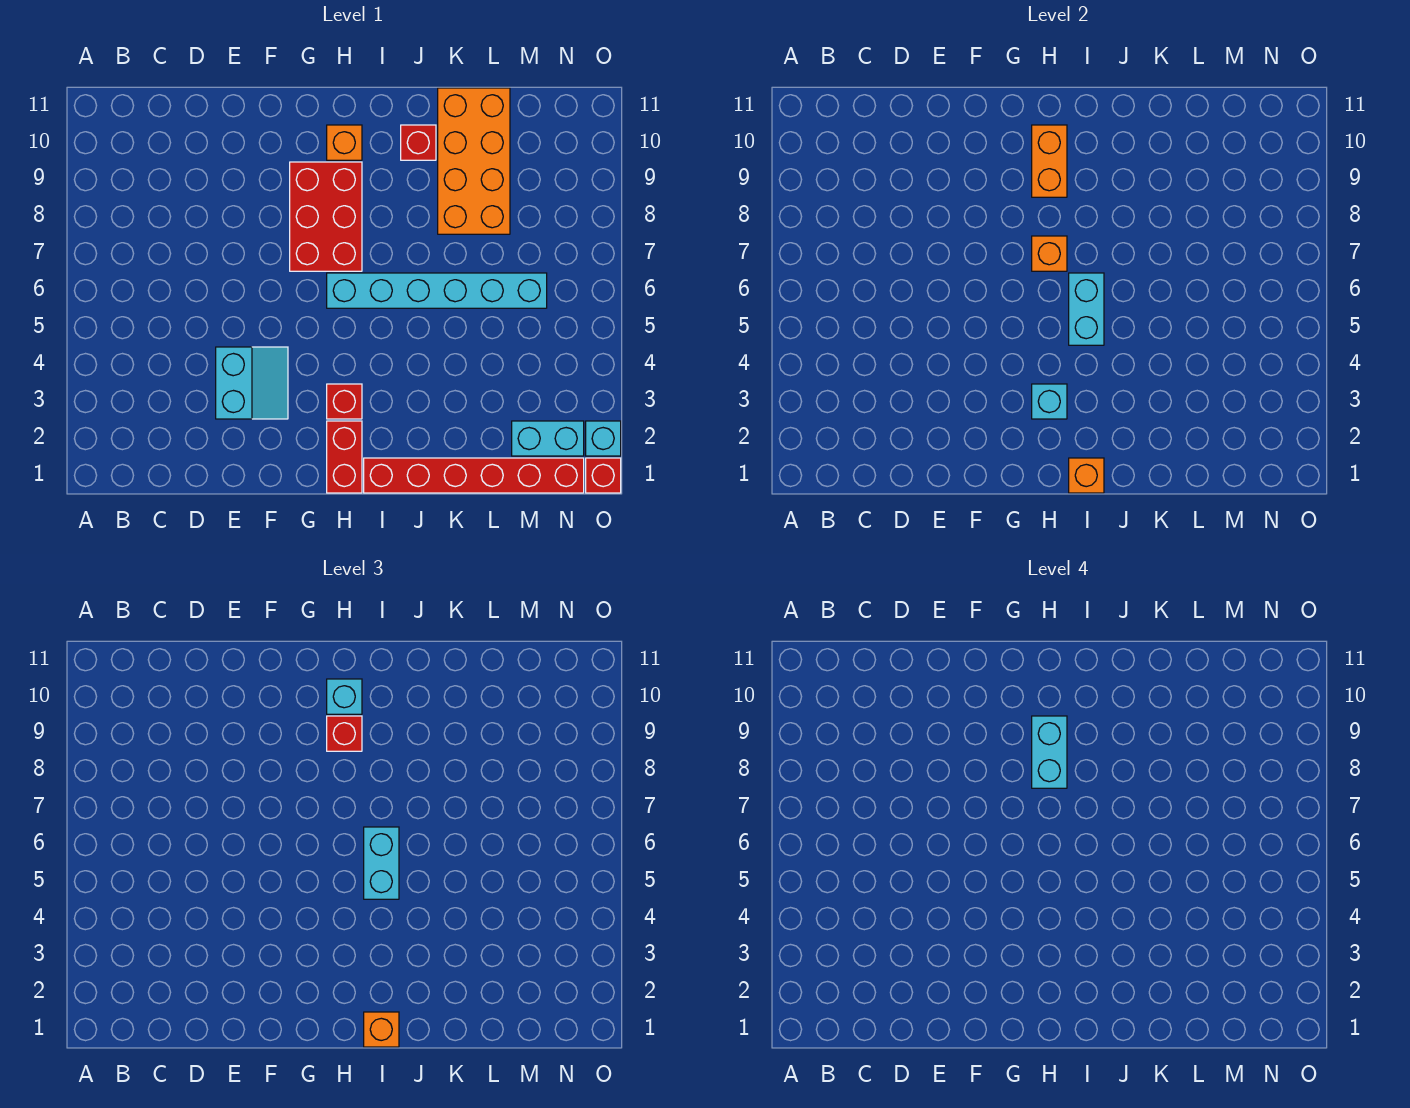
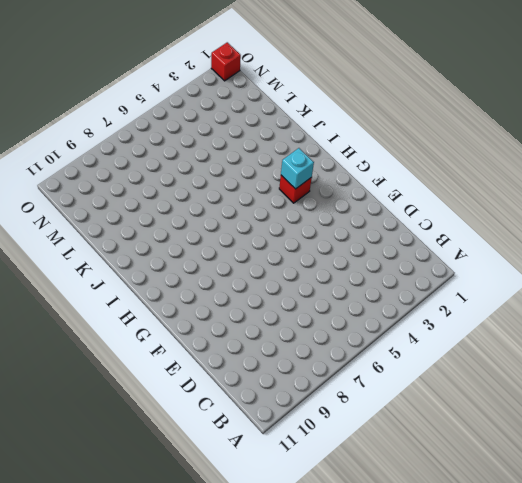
none -> cyan 2x2 slope [216,347,288,419]
none -> red 2x3 brick [290,162,362,271]
none -> red 1x2 brick [327,421,362,493]

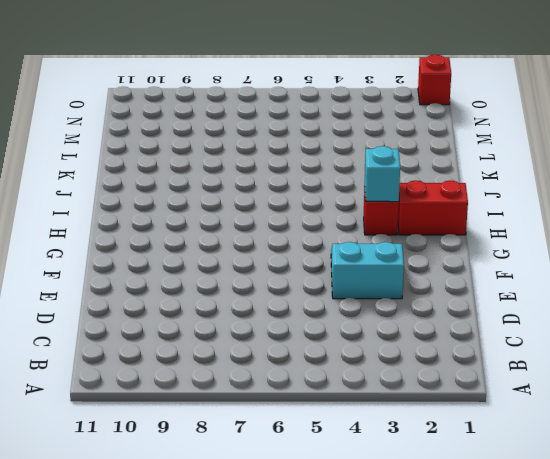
none -> red 2x3 brick [290,162,362,271]
none -> cyan 1x6 brick [327,273,547,308]
none -> orange 1x1 brick [327,125,362,160]

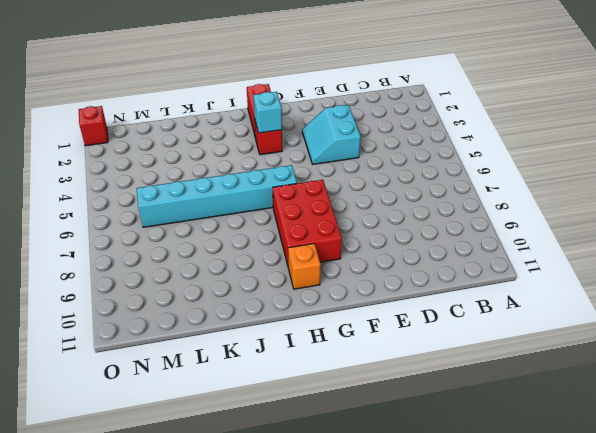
none -> red 1x6 brick [364,458,584,493]
none -> red 1x1 brick [401,125,436,160]
none -> orange 2x4 brick [438,88,510,234]

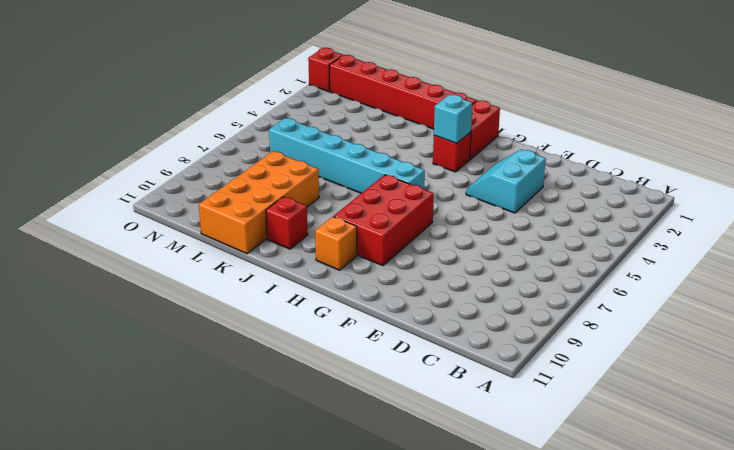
none -> cyan 1x2 brick [512,421,584,456]
none -> cyan 1x1 brick [586,421,621,456]
none -> orange 1x1 brick [1032,236,1067,271]

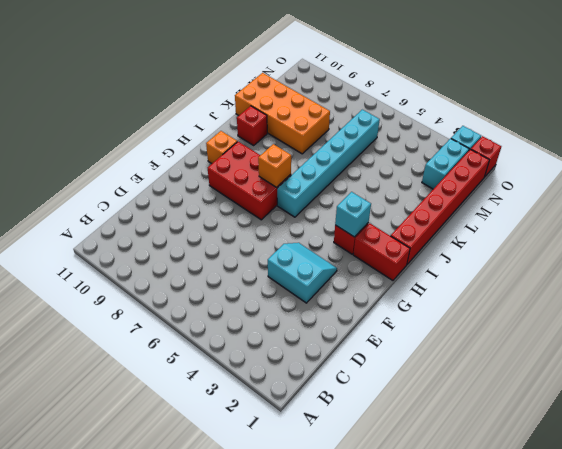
none -> orange 1x2 brick [1032,125,1067,197]
none -> orange 1x1 brick [1069,458,1104,493]
none -> cyan 1x2 brick [1069,273,1104,345]

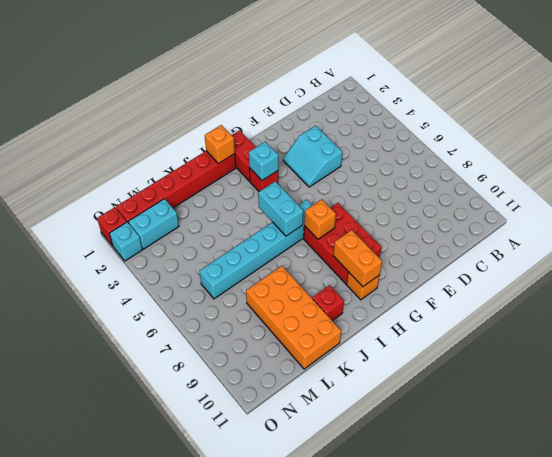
none -> red 1x1 brick [327,716,362,751]
none -> cyan 1x1 brick [327,679,362,714]
none -> orange 1x1 brick [364,1012,399,1047]

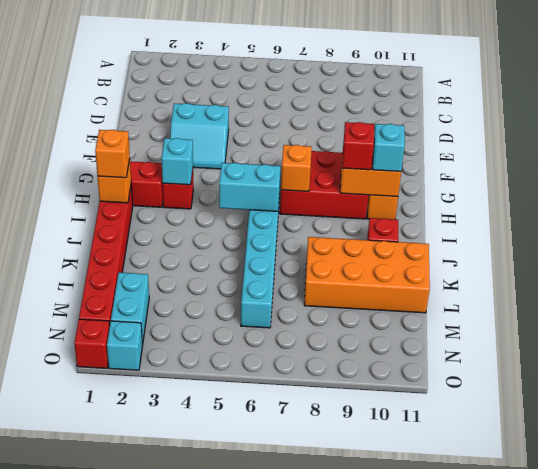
none -> cyan 1x2 brick [364,827,399,899]
none -> cyan 1x2 brick [1032,716,1067,788]

